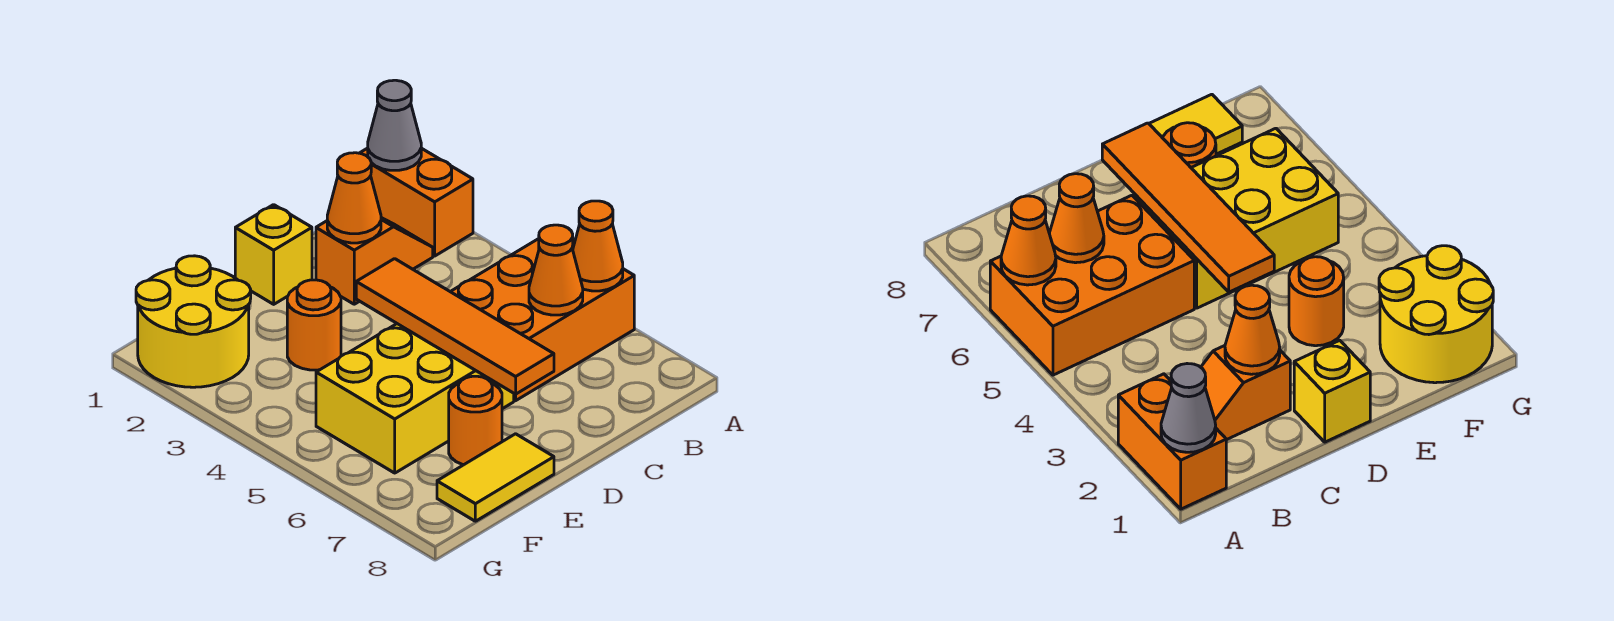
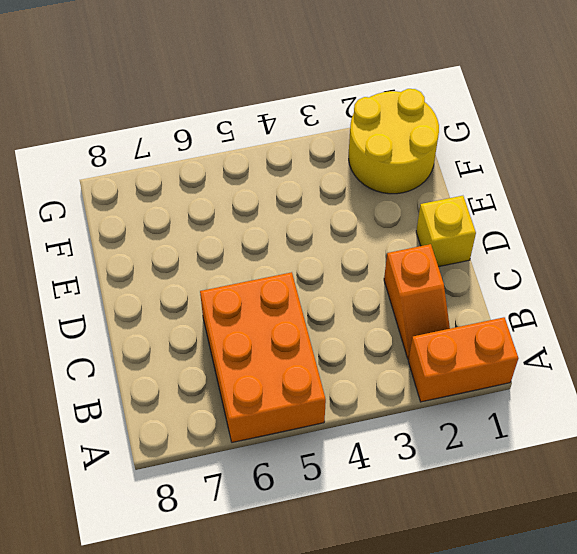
none -> yellow 2x3 brick [316,324,514,473]
none -> orange 1x1 round brick [287,280,341,370]
none -> orange 1x1 round brick [449,376,502,465]

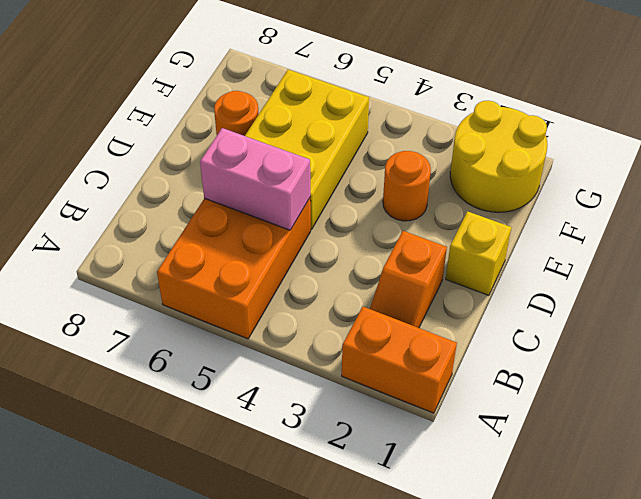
pink 1x2 brick [200,128,310,230] -> none
none -> yellow 1x2 tile [437,434,554,521]
none -> grey 1x1 cone [368,80,421,170]
none -> orange 1x1 cone [573,201,623,291]

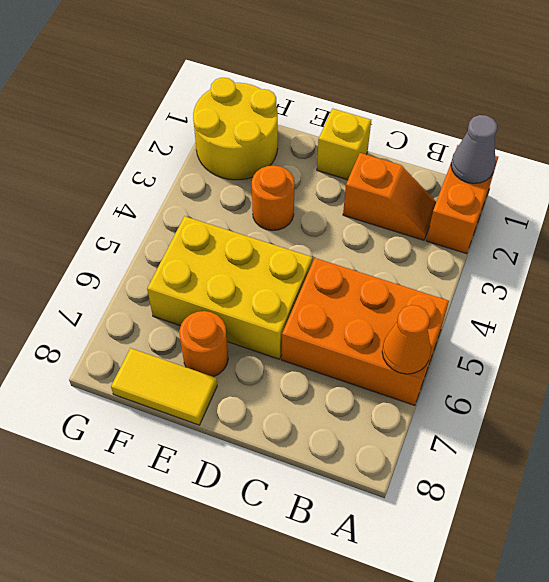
none -> orange 1x1 cone [529,225,583,315]
none -> orange 1x1 cone [327,153,381,243]
none -> orange 1x4 tile [356,259,554,394]

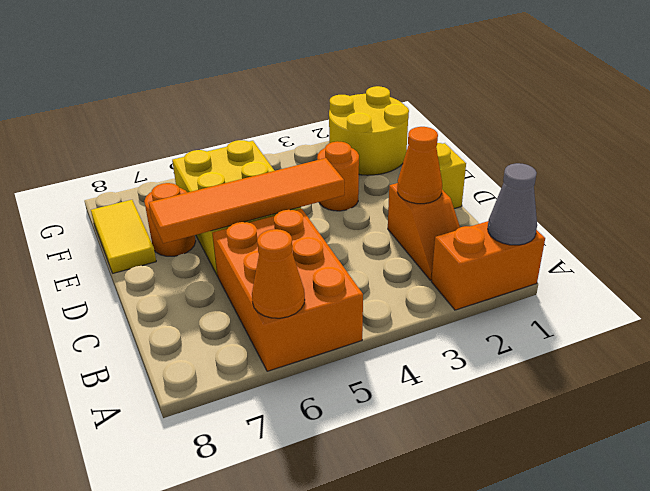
none -> orange 1x1 cone [529,225,583,315]

